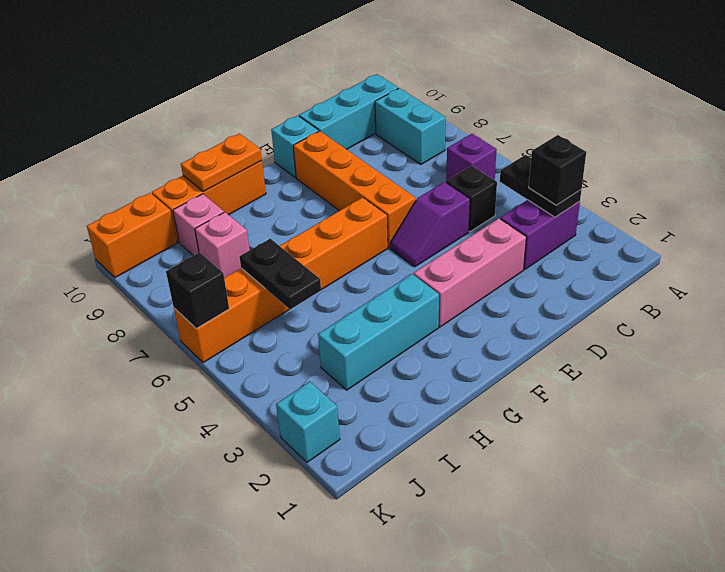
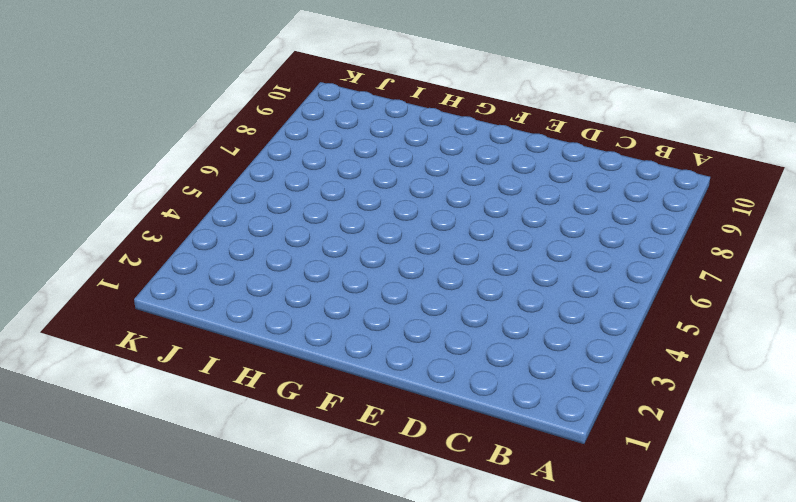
none -> purple 1x2 brick [500,200,580,270]
none -> purple 1x1 brick [446,134,497,180]
none -> cyan 1x2 brick [375,88,446,164]

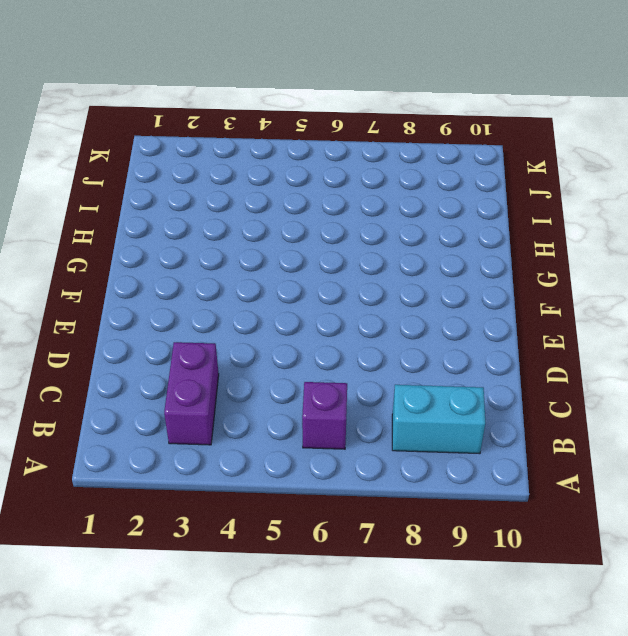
none -> cyan 1x3 brick [299,74,398,149]
none -> black 1x1 brick [446,166,497,232]
none -> pink 1x3 brick [414,218,526,327]

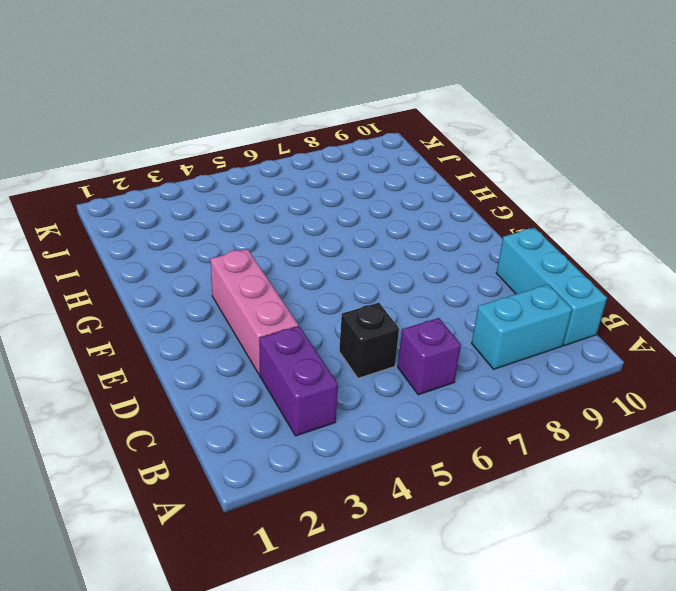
none -> purple 1x2 slope [390,182,470,267]
none -> orange 1x4 brick [293,131,416,248]
none -> cyan 1x1 brick [271,116,319,178]

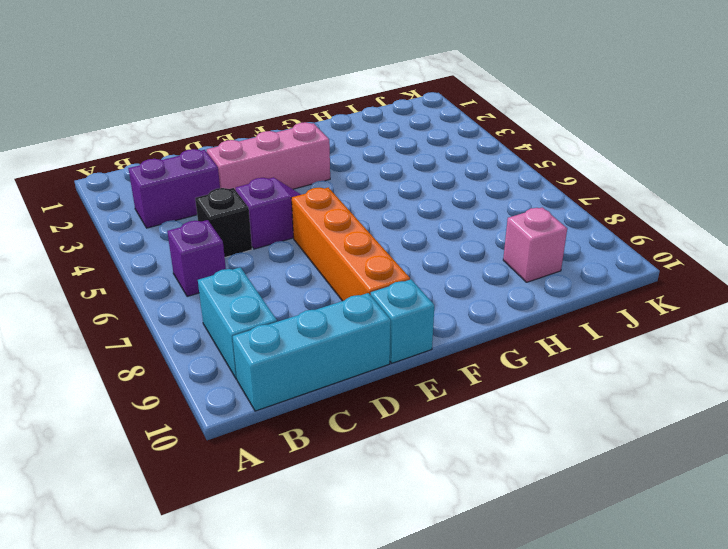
none -> orange 1x6 brick [174,197,388,363]
none -> cyan 1x3 brick [318,274,439,390]
none -> orange 1x3 brick [152,161,266,242]

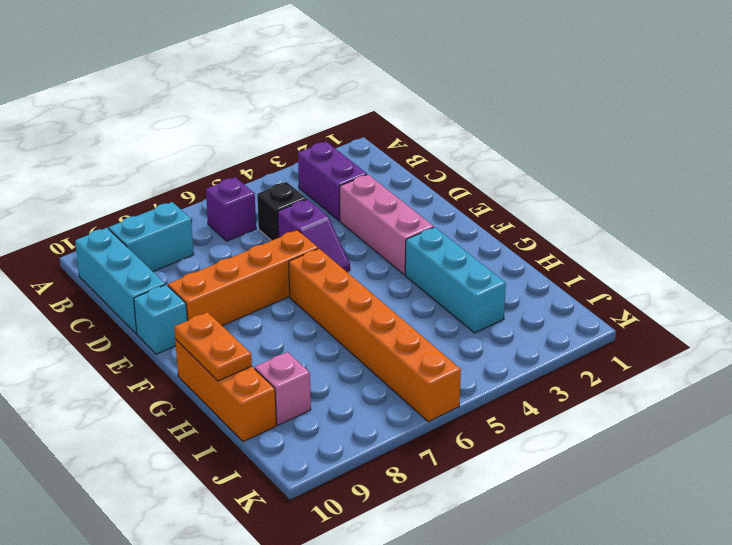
none -> pink 1x1 brick [195,212,250,278]
none -> orange 1x2 brick [87,193,177,278]
none -> cyan 1x1 brick [276,382,340,462]

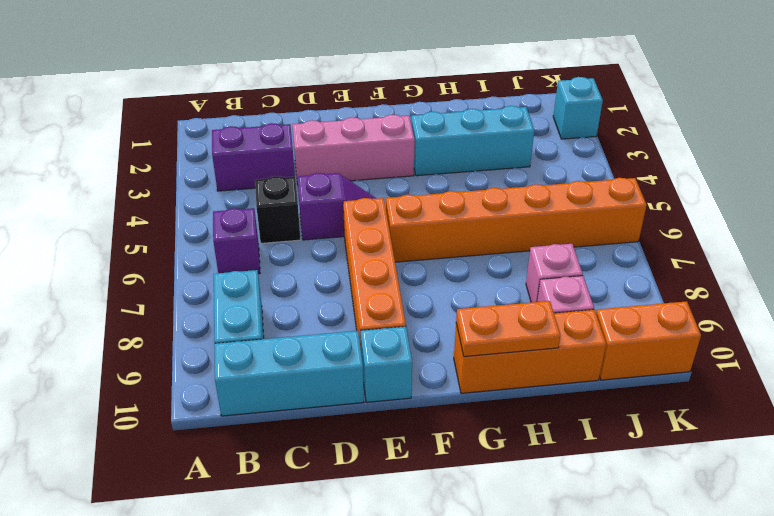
none -> black 1x2 plate [500,155,582,217]
none -> black 1x2 plate [240,239,321,309]
none -> black 1x1 brick [166,252,229,329]

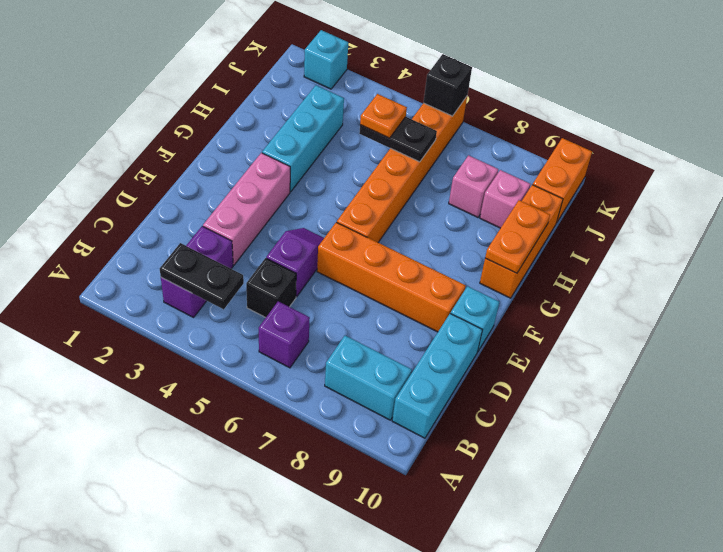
orange 1x1 plate [360,94,407,138] -> none
none -> black 1x1 brick [529,135,586,205]

